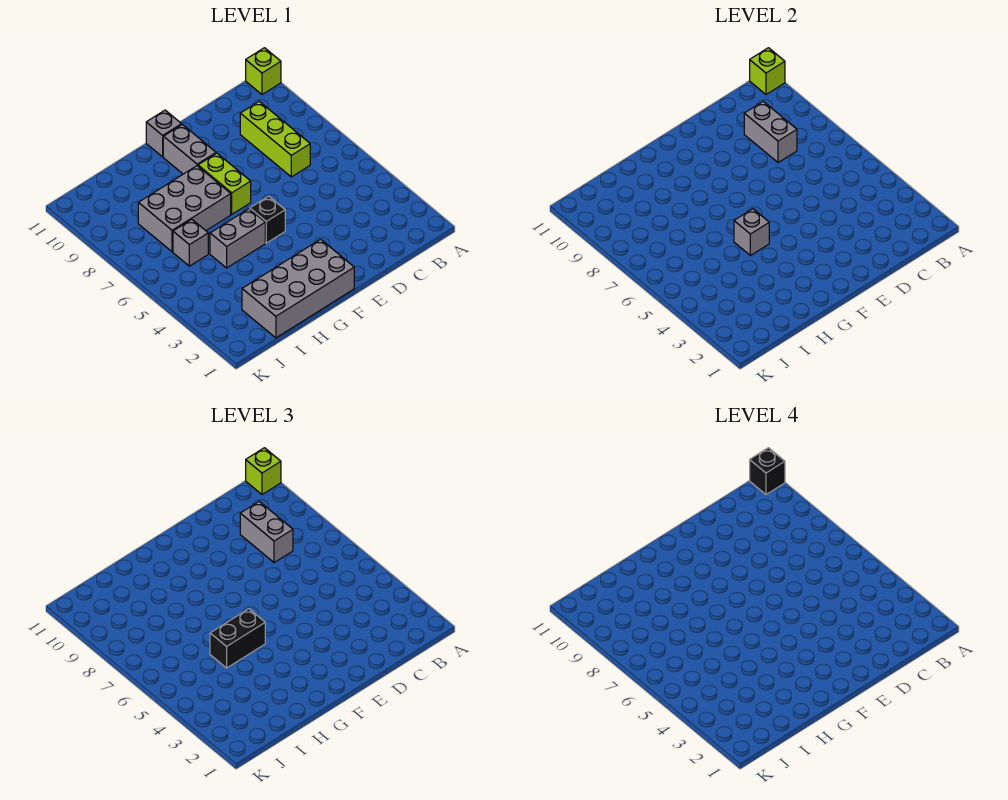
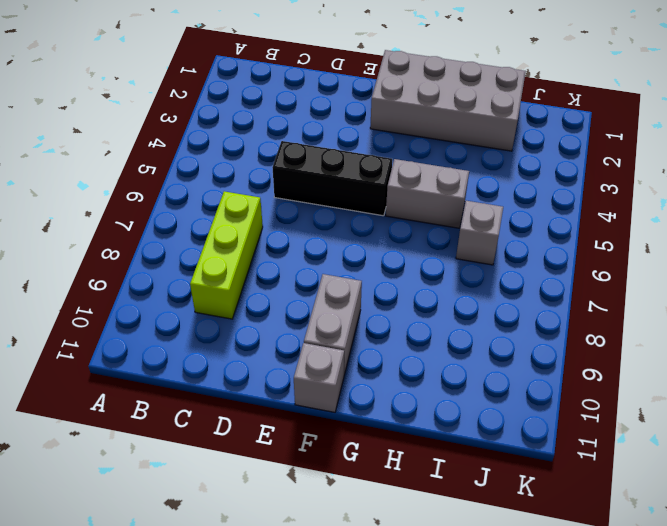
black 1x3 brick [272,141,392,216] -> black 1x1 brick [250,196,285,243]
none -> lime 1x1 brick [246,48,281,94]
none -> lime 1x2 brick [198,153,251,214]
none -> grey 2x3 brick [138,166,231,252]

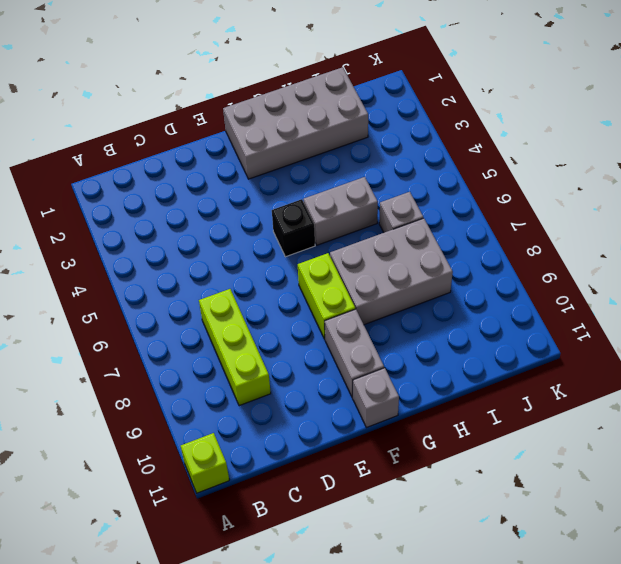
none -> lime 1x1 brick [750,48,785,94]
none -> grey 1x2 brick [744,101,797,163]
none -> grey 1x1 brick [734,209,769,256]

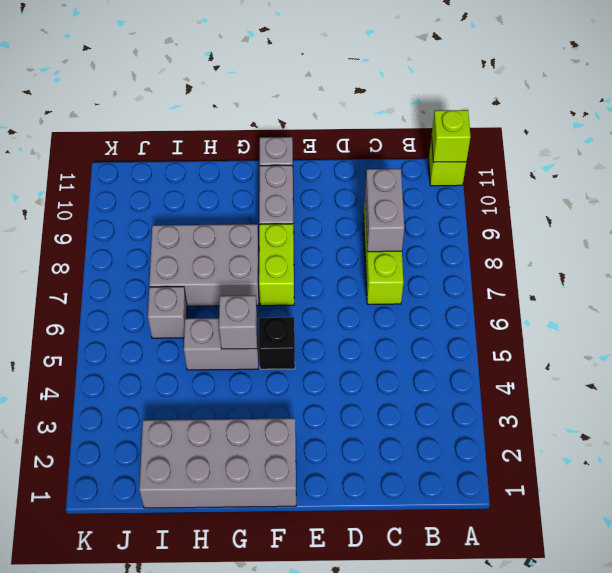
none -> lime 1x1 brick [246,448,281,494]
none -> grey 1x2 brick [240,501,293,563]
none -> black 1x2 brick [210,609,265,668]

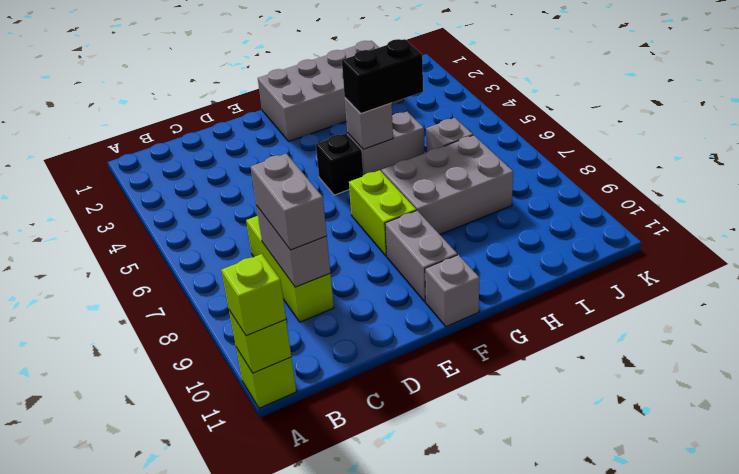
none -> black 1x1 brick [750,448,785,494]

